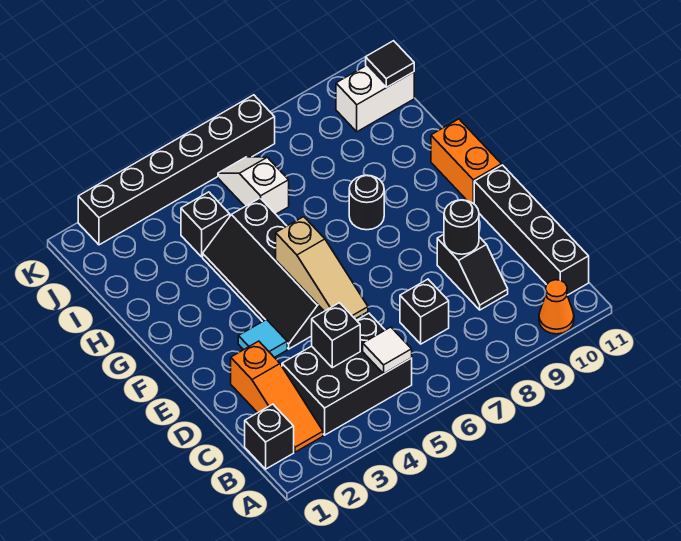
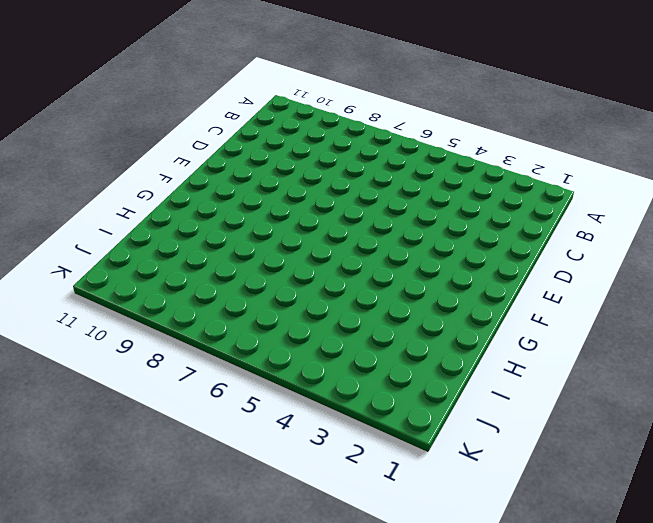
none -> orange 1x1 cone [539,280,574,334]
none -> black 1x1 brick [245,404,294,469]
none -> orange 1x3 slope [231,341,323,452]

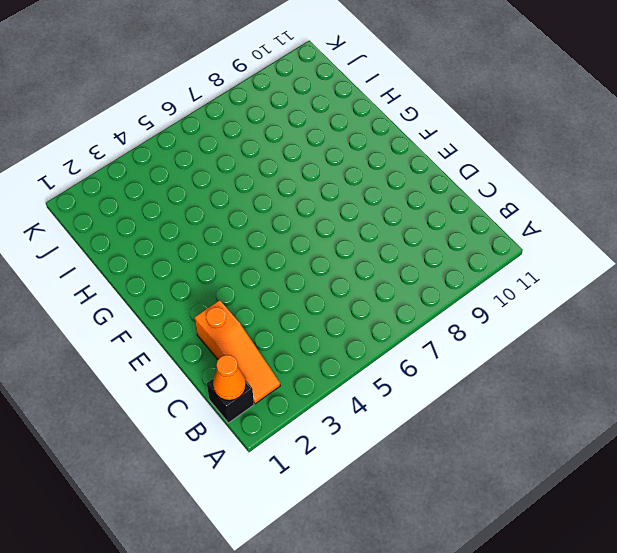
orange 1x1 cone [213,355,246,400] -> orange 1x1 cone moved to [539,280,574,334]
none -> black 2x3 brick [282,313,412,435]
none -> black 1x4 brick [474,165,589,295]
none -> black 1x1 brick [400,279,449,344]

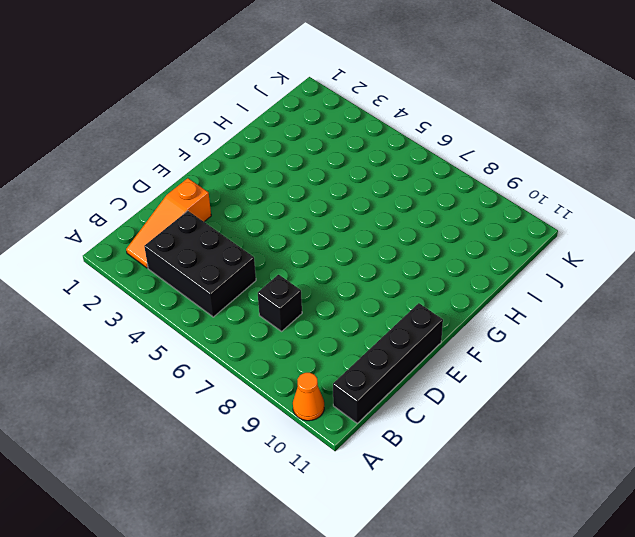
none -> black 1x1 brick [245,404,294,469]
none -> black 1x2 slope [437,235,508,310]
none -> cyan 1x1 tile [238,320,287,357]

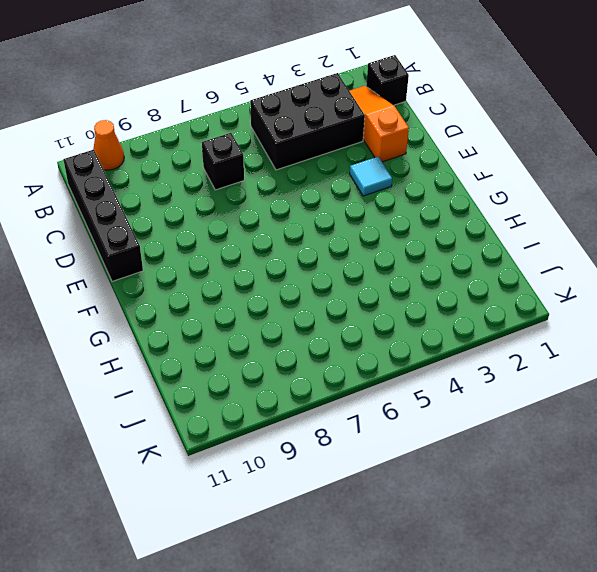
none -> black 1x2 slope [437,235,508,310]
none -> black 2x4 slope [203,198,324,349]
none -> orange 1x2 brick [431,119,501,204]

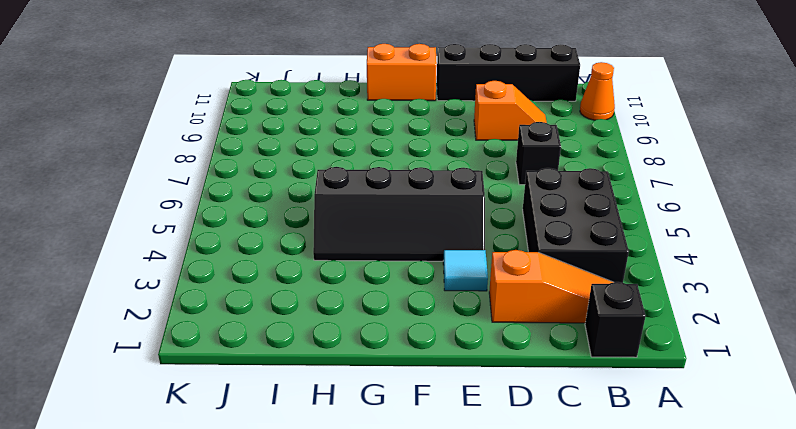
orange 1x2 slope [474,81,547,140] -> black 1x2 slope [437,235,508,310]
none -> black 1x1 round brick [349,175,384,230]
none -> black 1x1 brick [181,192,230,257]
none -> white 1x2 slope [218,157,289,214]

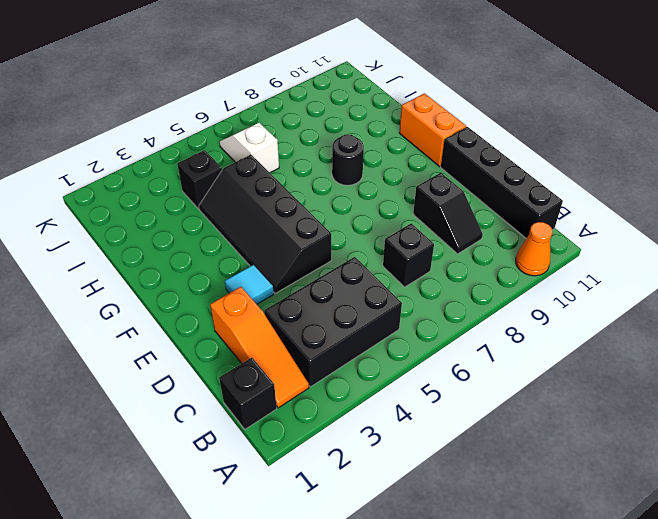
none -> white 1x2 brick [336,66,414,132]
none -> black 1x6 brick [78,95,275,245]
none -> white 1x1 tile [363,327,412,374]

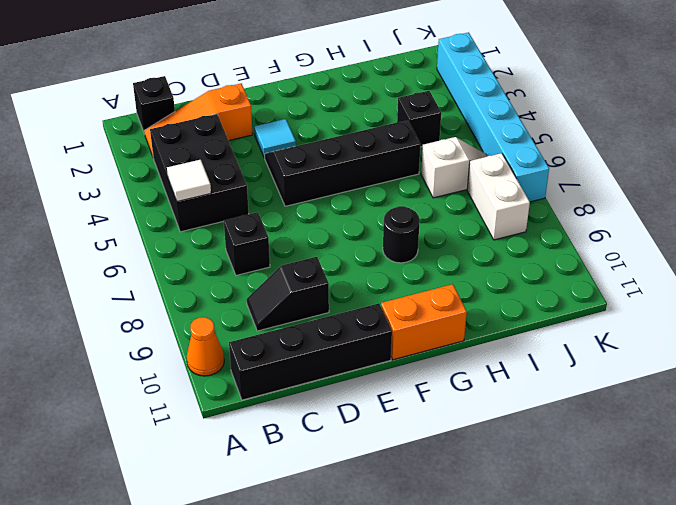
white 1x2 brick [467,153,530,240] -> white 1x2 brick moved to [336,66,414,132]
cyan 1x6 brick [437,32,549,202] -> black 1x6 brick [78,95,275,245]
none -> black 1x1 brick [312,303,360,368]
none -> tan 1x3 slope [276,217,368,319]
none -> black 1x1 round brick [444,200,479,254]

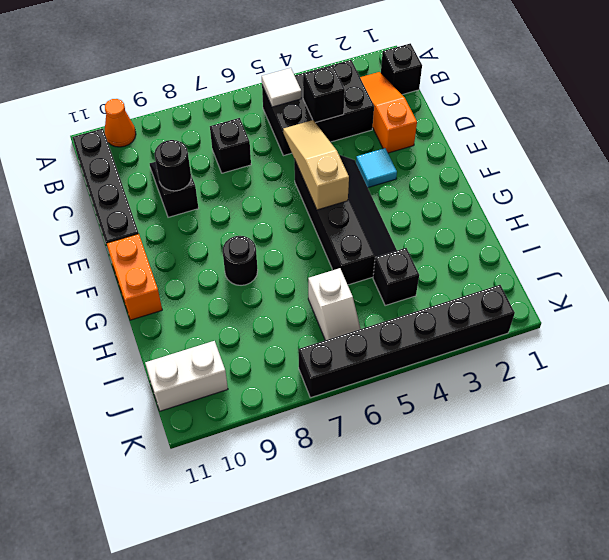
none -> black 1x1 tile [366,41,414,87]

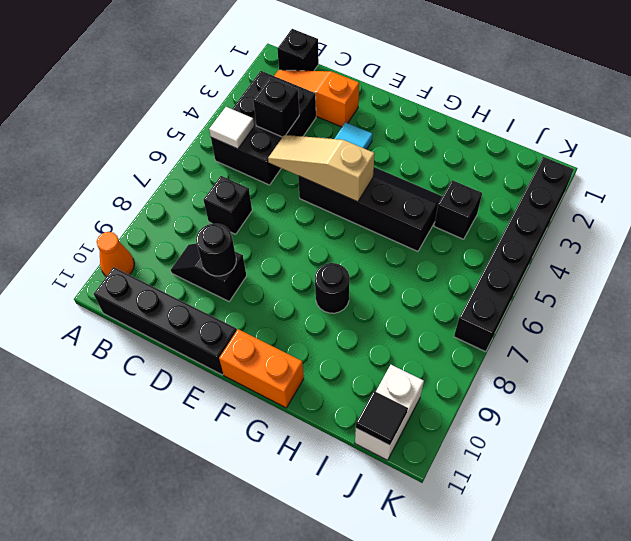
none -> white 1x2 slope [218,157,289,214]

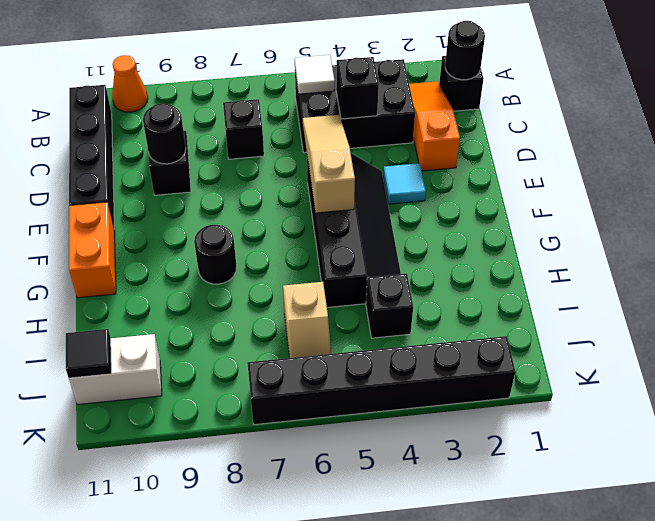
black 1x1 round brick [445,21,485,80] -> none
tan 1x2 slope [283,282,331,358] -> white 1x2 slope [218,157,289,214]

